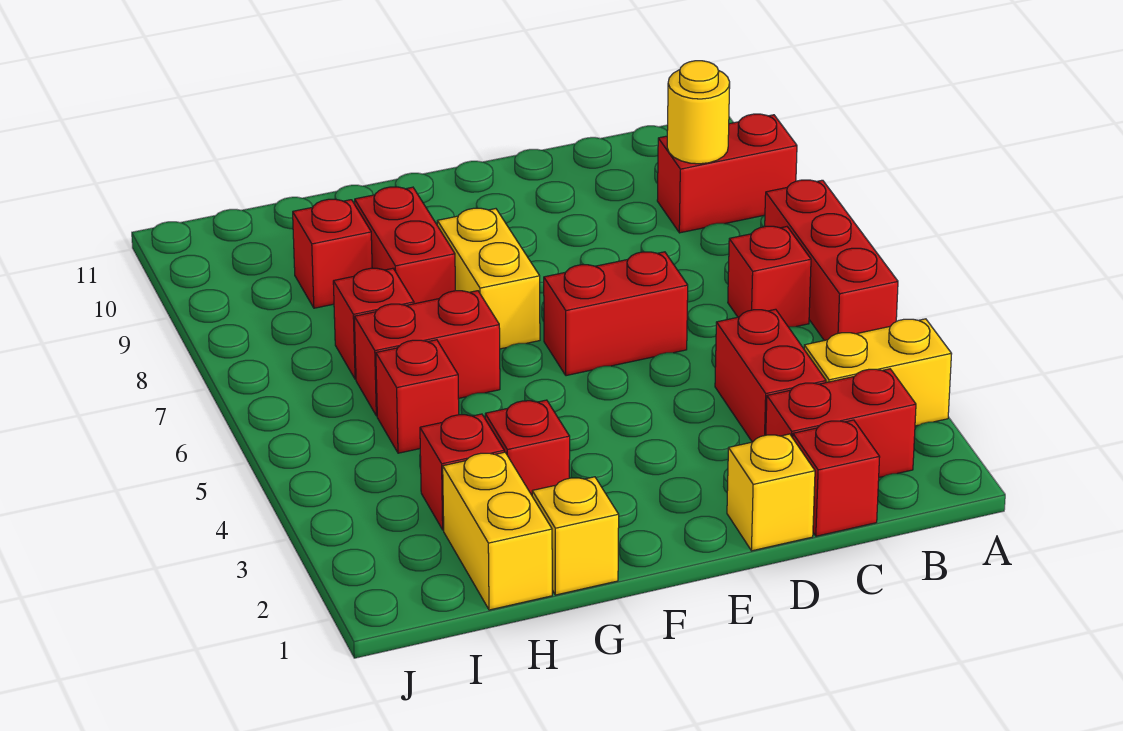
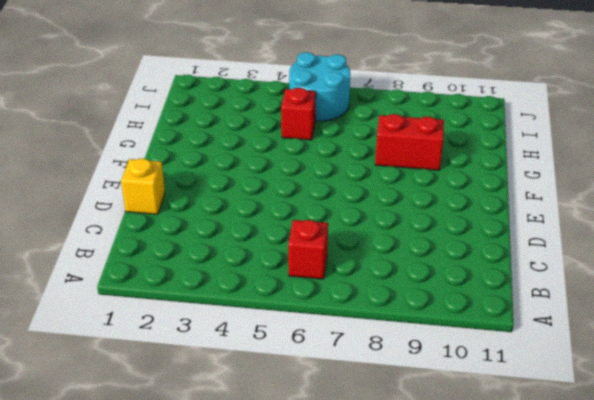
cyan 2x2 round brick [289,52,350,121] -> none
none -> yellow 1x2 brick [804,319,952,426]
none -> red 1x3 brick [765,180,898,341]
none -> red 1x2 brick [657,114,797,233]

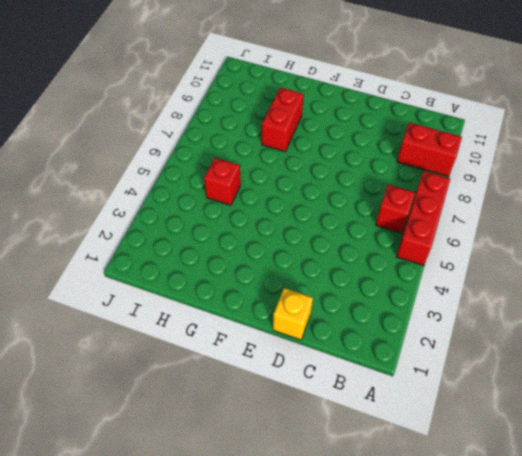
none -> yellow 1x2 brick [804,319,952,426]
none -> red 1x2 brick [766,369,916,477]
none -> red 1x1 brick [793,420,880,536]

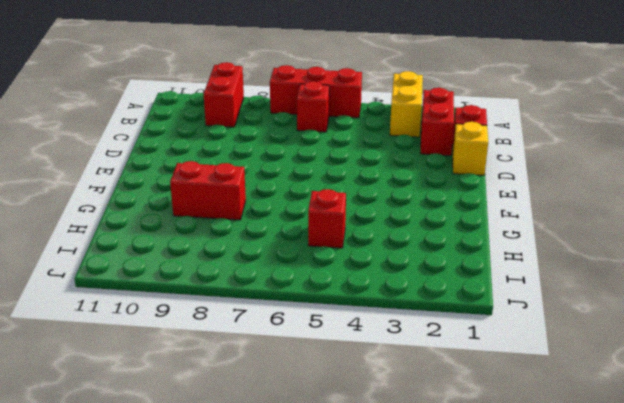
none -> red 1x2 brick [715,309,826,442]
none -> red 1x2 brick [544,252,688,376]
none -> yellow 1x2 brick [437,208,540,349]

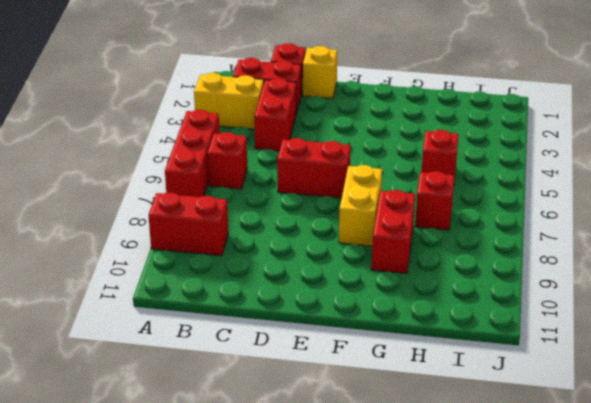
none -> yellow 1x1 brick [532,477,619,595]
none -> red 1x1 brick [485,400,570,495]
none -> red 1x2 brick [354,291,500,416]

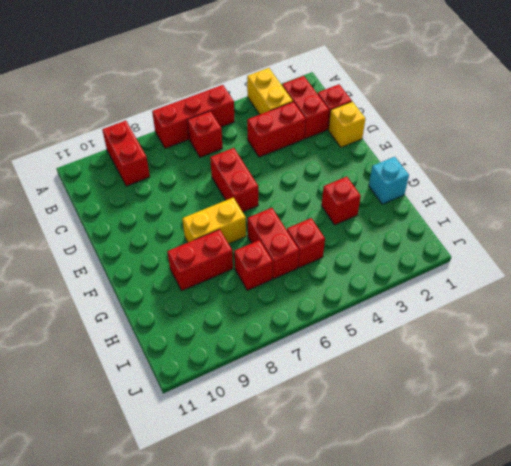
cyan 1x1 brick [369,157,409,204] -> yellow 1x1 brick [532,477,619,595]
none -> yellow 1x2 brick [443,452,552,610]
none -> red 1x1 brick [420,414,504,530]
none -> red 1x1 brick [293,199,372,308]

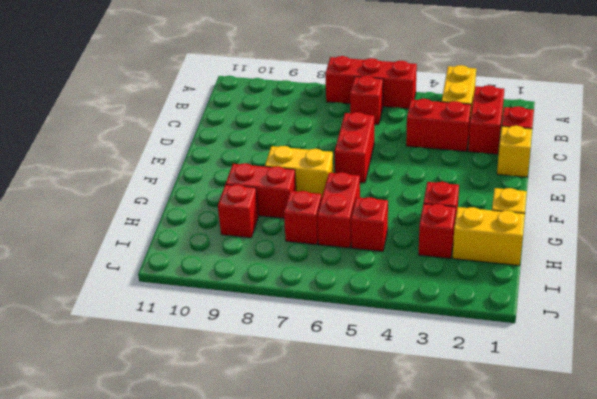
none -> red 1x2 brick [657,114,797,233]
none -> yellow 1x1 round brick [667,61,730,164]

